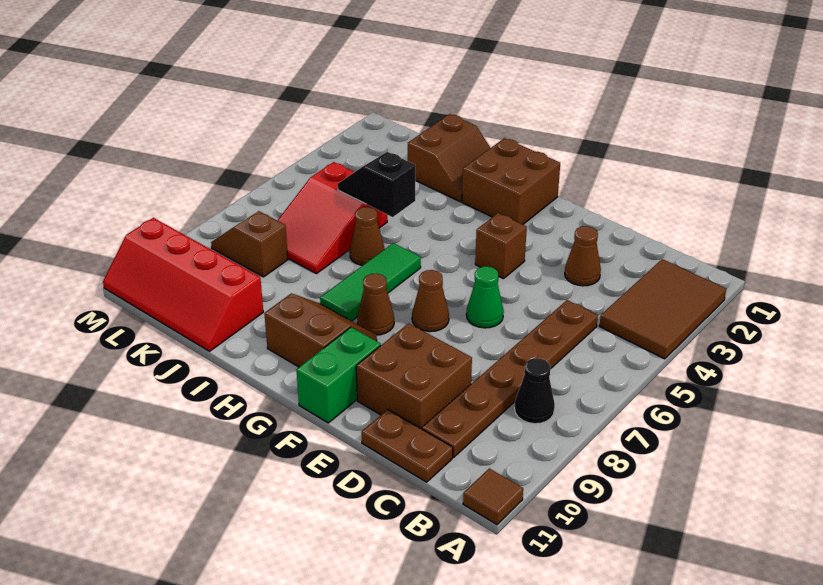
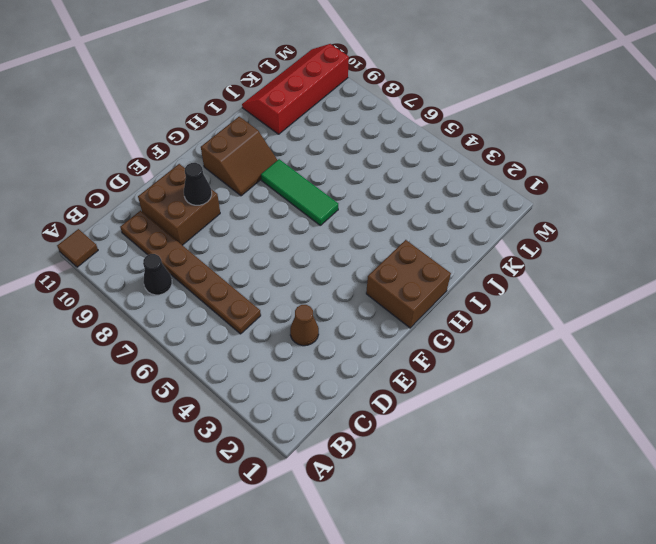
black 1x1 cone [184,163,212,205] -> none
none -> brown 2x3 tile [599,259,726,359]
none -> brown 1x2 plate [361,410,453,482]
none -> green 1x1 cone [466,266,504,328]

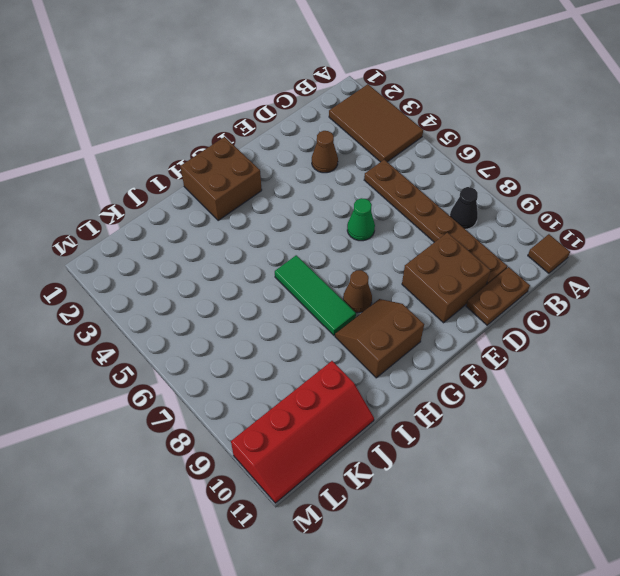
none -> brown 1x1 brick [475,213,527,279]
none -> brown 1x1 cone [412,270,449,332]
none -> green 1x2 brick [297,327,381,423]

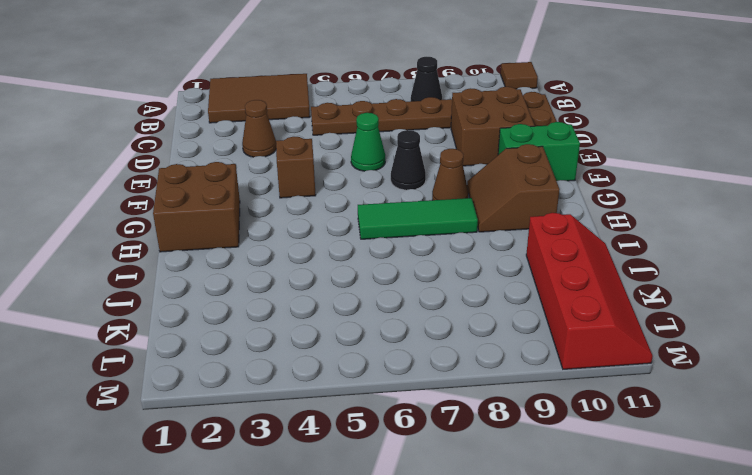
black 1x1 cone [391,130,426,190] -> brown 1x1 cone [412,270,449,332]
none -> brown 2x2 slope [408,114,490,202]
none -> brown 1x1 cone [350,207,385,265]
none -> red 2x3 slope [277,162,387,274]

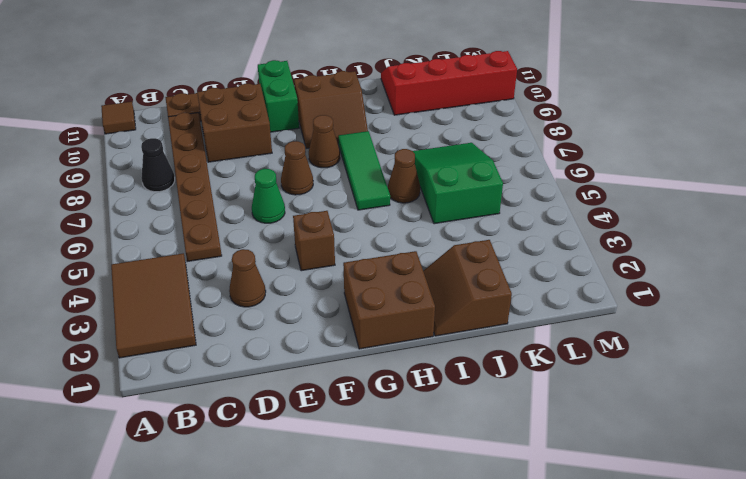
green 2x3 slope [413,143,503,224] -> red 2x3 slope [277,162,387,274]
none -> brown 1x2 slope [211,211,288,277]
none -> black 1x2 slope [338,152,415,217]

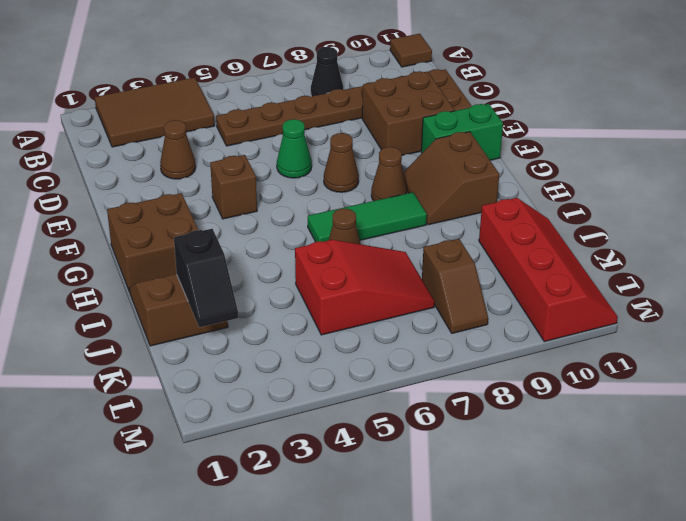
black 1x2 slope [174,229,238,327] -> black 1x2 slope moved to [338,152,415,217]

